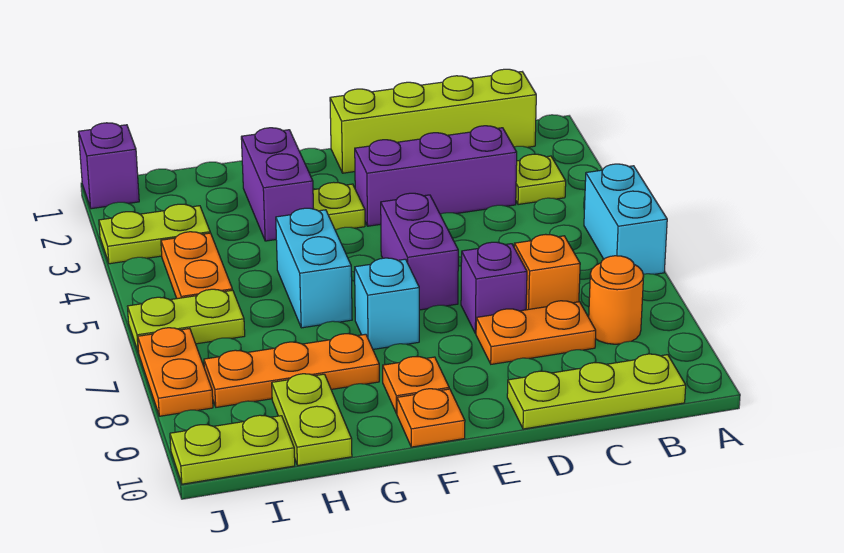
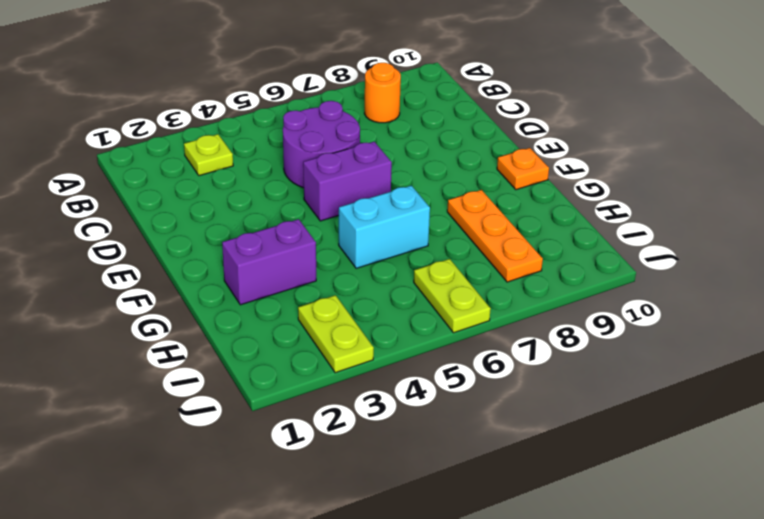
purple 2x2 round brick [283,101,360,188] -> none
none -> cyan 1x2 brick [584,164,667,274]
none -> lime 1x4 brick [330,69,536,173]
none -> lime 1x3 plate [507,354,686,429]

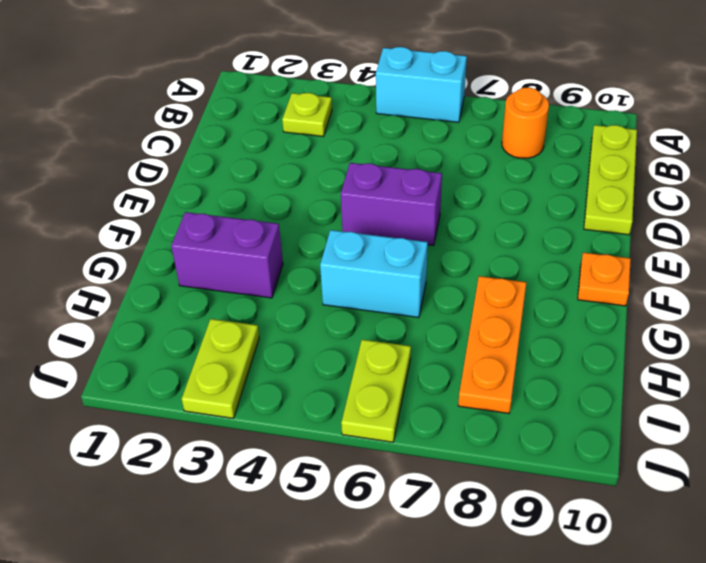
none -> lime 1x4 brick [330,69,536,173]
none -> purple 1x3 brick [355,126,517,226]
none -> orange 1x1 brick [514,234,580,310]

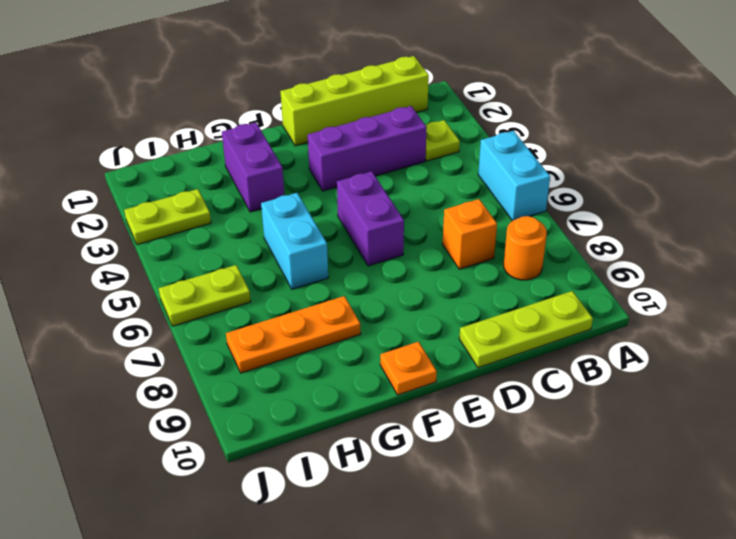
none -> orange 1x2 plate [476,301,596,364]
none -> purple 1x1 brick [461,242,527,334]
none -> lime 1x1 plate [313,182,365,230]

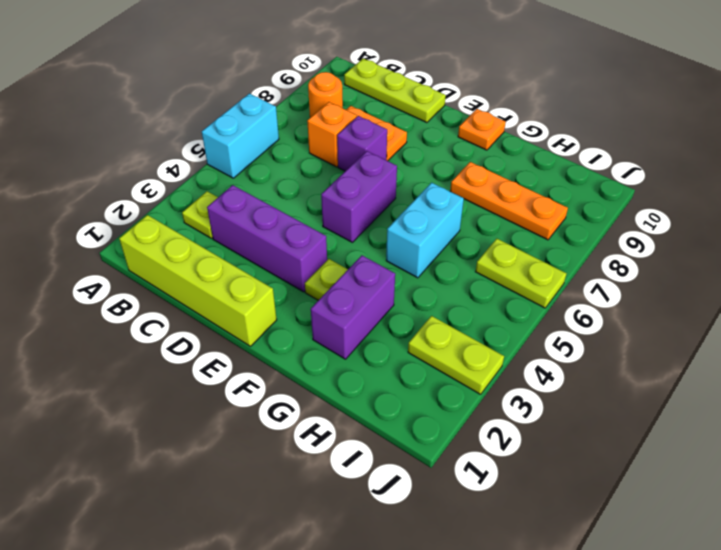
none -> cyan 1x1 brick [355,258,419,349]
none -> orange 1x1 plate [383,357,449,414]
none -> lime 1x2 plate [272,374,352,465]

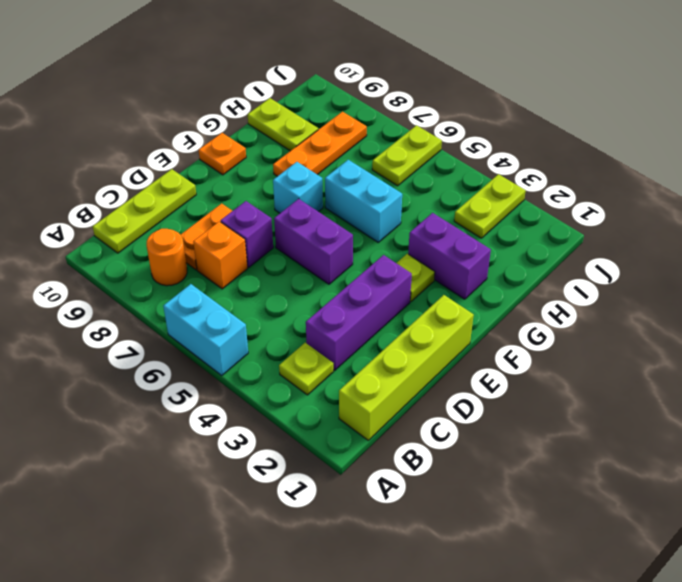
none -> orange 1x1 plate [383,357,449,414]
none -> orange 1x2 plate [161,232,232,299]
none -> lime 1x2 plate [170,415,295,484]

